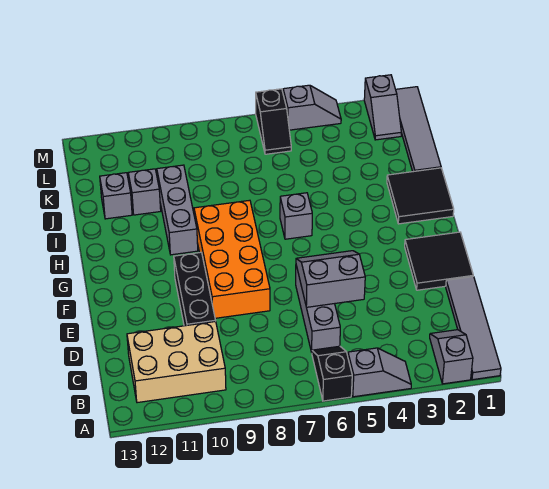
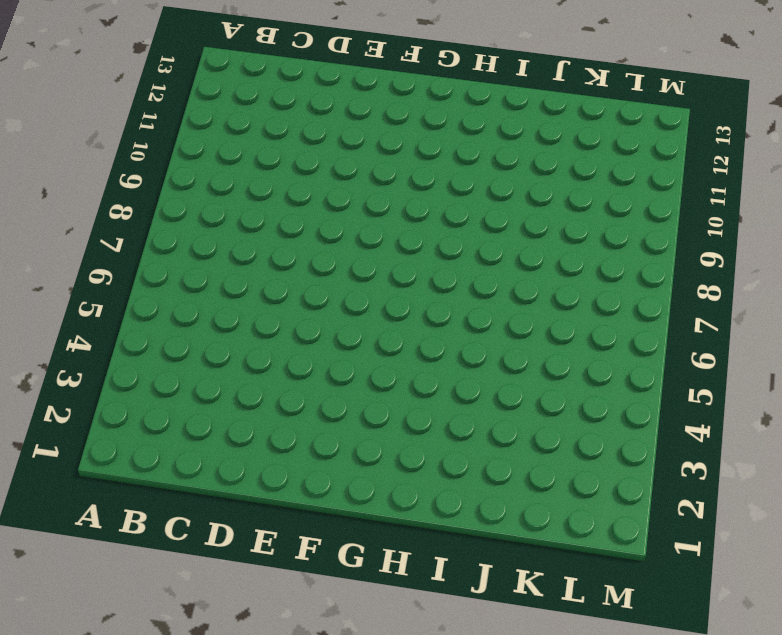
none -> grey 1x4 tile [446,277,501,380]
none -> grey 1x2 slope [430,330,473,384]
none -> grey 1x2 slope [348,348,411,397]

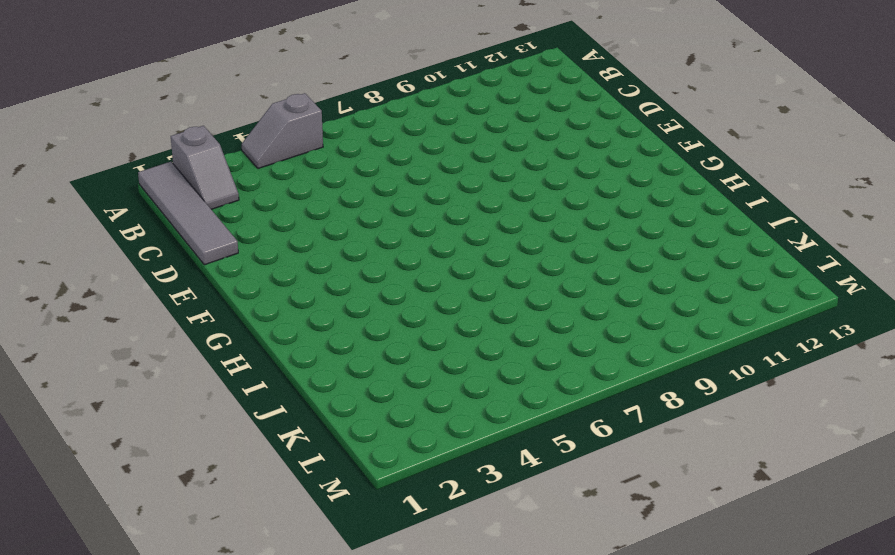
none -> black 1x2 slope [312,346,352,401]
none -> tan 2x3 brick [127,321,226,403]
none -> grey 1x3 brick [296,265,340,352]

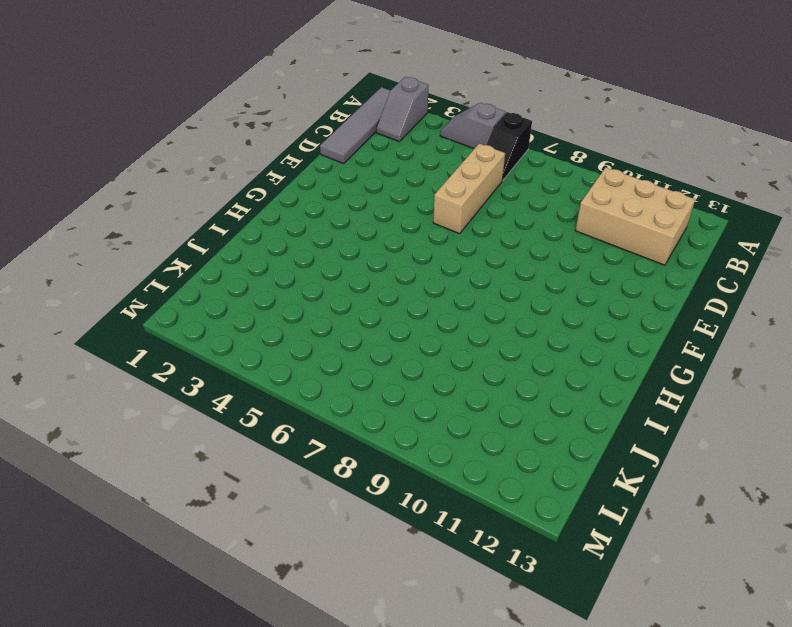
tan 1x3 brick [433,144,505,234] -> grey 1x3 brick [296,265,340,352]
none -> black 1x3 brick [174,252,216,326]
none -> black 2x2 tile [405,232,473,290]
none -> orange 2x4 brick [194,200,270,318]

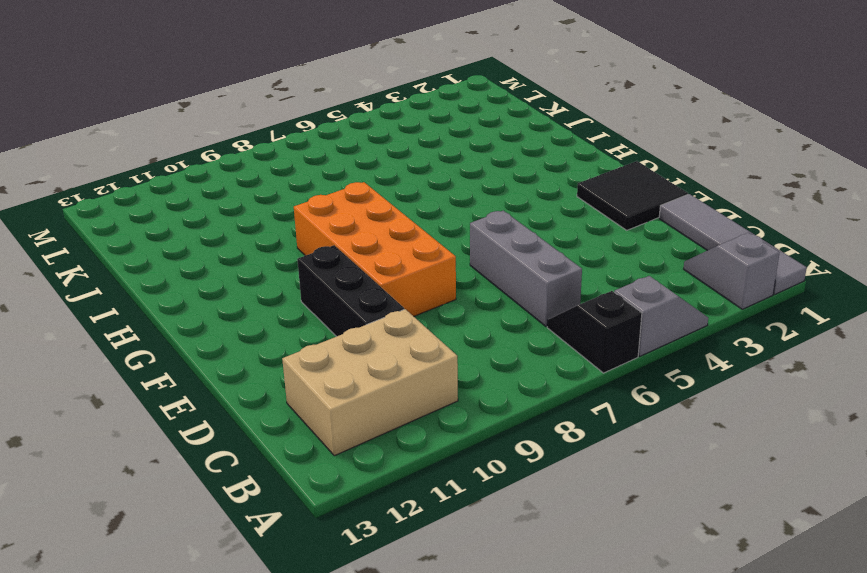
none -> black 2x2 tile [387,168,454,224]
none -> grey 1x1 brick [280,193,312,239]
none -> grey 1x3 brick [157,165,198,255]

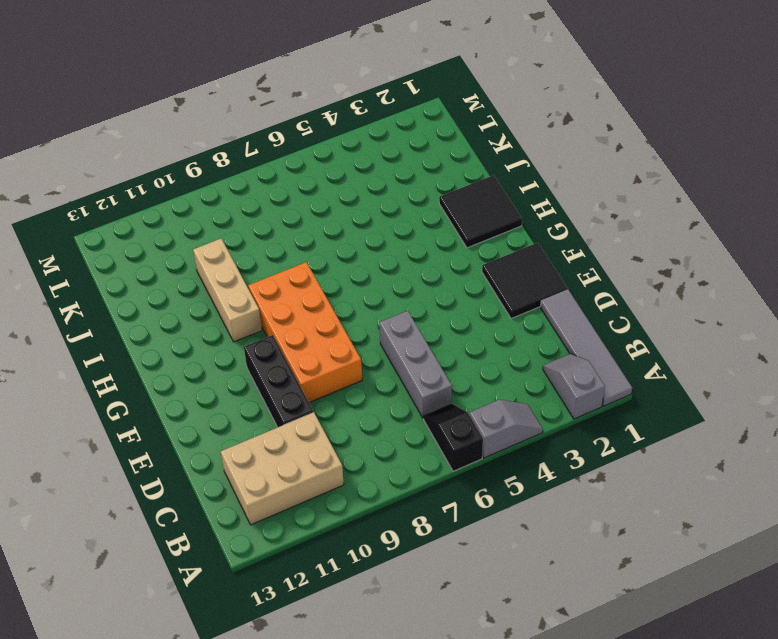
tan 1x3 brick [193,239,262,342] -> grey 1x3 brick [157,165,198,255]
none -> grey 1x1 brick [280,193,312,239]
none -> grey 1x4 tile [396,87,441,172]
none -> grey 1x1 brick [128,169,161,215]

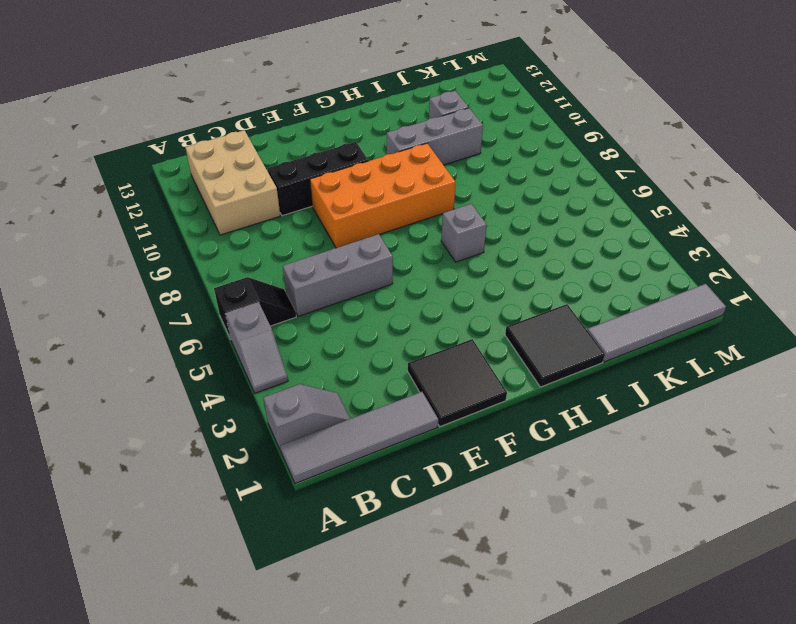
none -> grey 1x1 brick [100,173,132,219]
none -> grey 1x2 slope [364,75,401,140]
none -> black 1x2 slope [256,89,291,154]

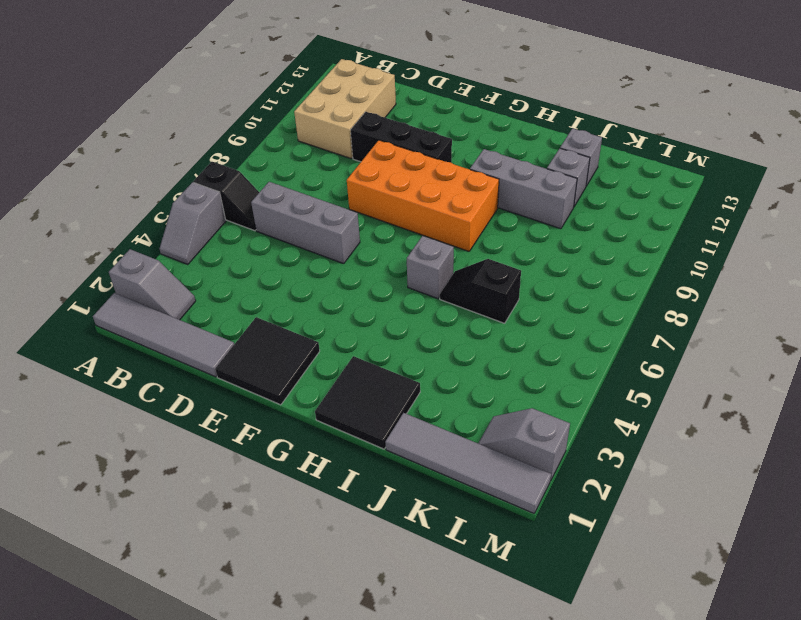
black 1x2 slope [440,259,521,323] -> black 1x2 slope moved to [256,89,291,154]
none -> grey 1x2 slope [283,85,341,130]
none -> grey 2x2 slope [296,251,365,307]

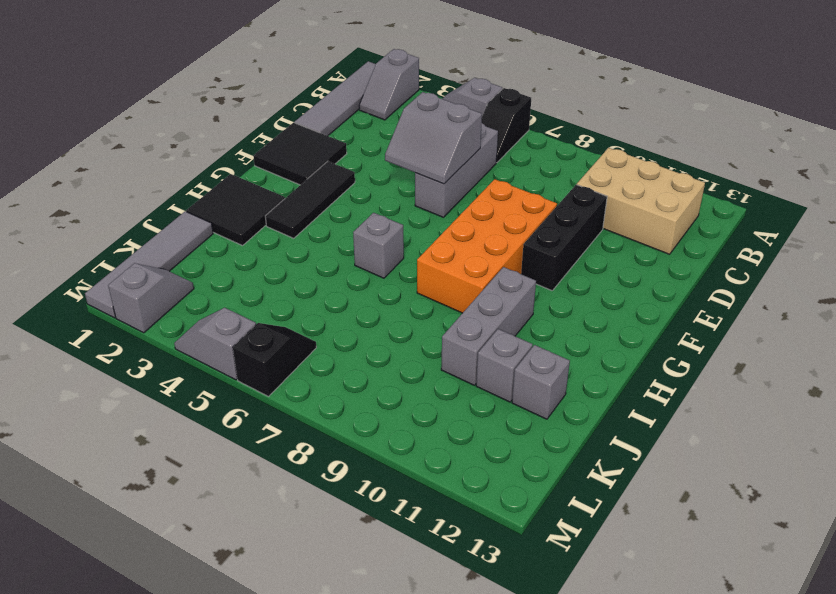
black 1x3 tile [265,161,355,238] -> none

